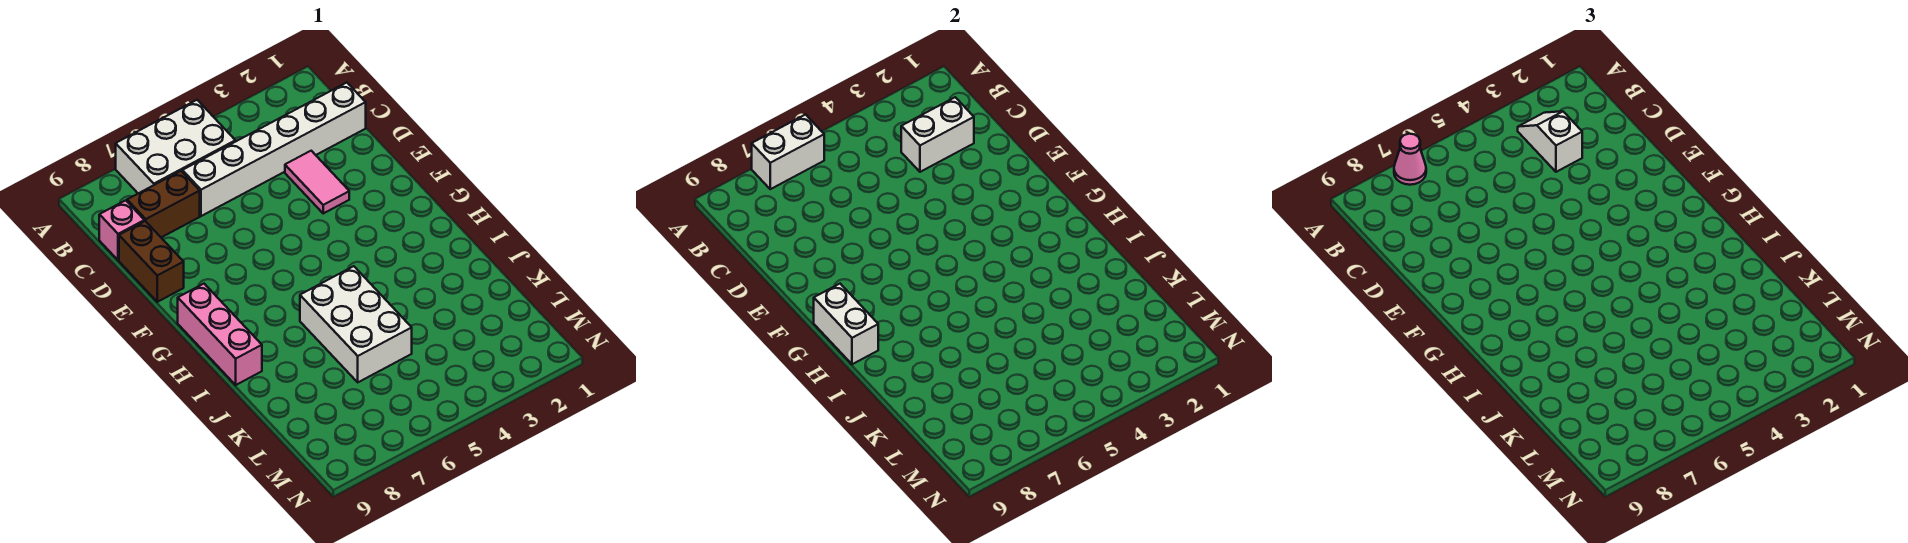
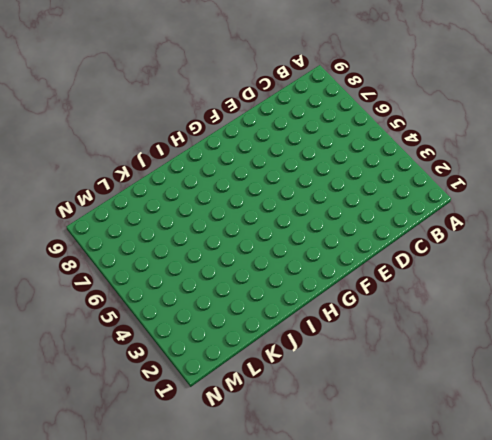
none -> white 2x3 brick [116,100,235,193]
none -> white 1x6 brick [182,83,366,216]
none -> brown 1x2 brick [127,171,200,237]

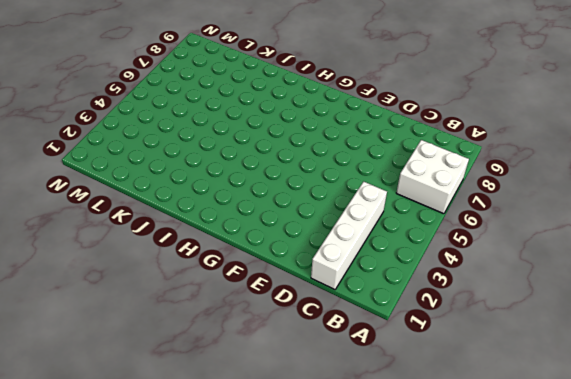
white 2x2 brick [396,140,469,214] -> white 2x3 brick [116,100,235,193]
white 1x4 brick [311,182,387,290] -> white 1x6 brick [182,83,366,216]
none -> brown 1x2 brick [127,171,200,237]
none -> pink 1x1 brick [99,200,144,260]
none -> pink 1x2 tile [285,151,349,213]

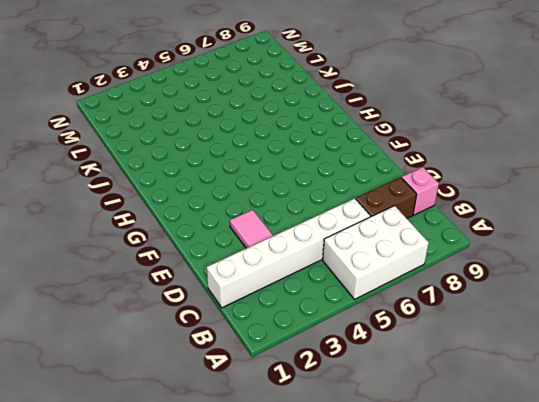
none -> brown 1x2 brick [119,221,184,302]
none -> pink 1x3 brick [178,284,262,385]
none -> white 2x3 brick [300,266,412,382]

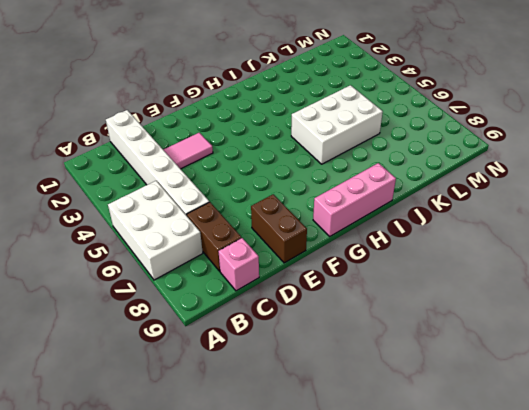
brown 1x2 brick [251,194,307,263] -> brown 1x2 brick turned to [119,221,184,302]
none -> white 1x2 brick [752,115,824,189]
none -> white 1x2 brick [901,97,974,172]
none -> white 1x2 brick [814,284,878,364]

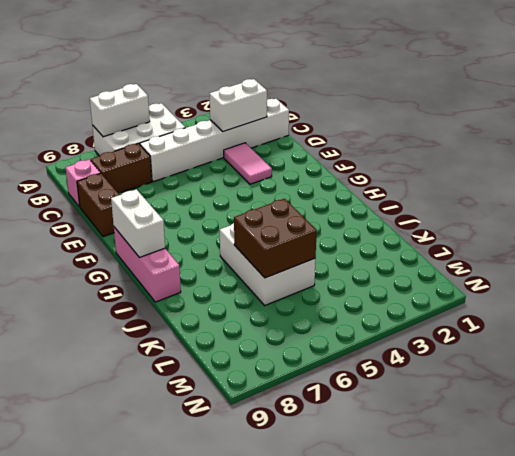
brown 2x2 brick [234,199,317,278] -> none
none -> pink 1x1 cone [1394,134,1426,185]
none -> white 1x2 slope [1518,111,1582,172]

